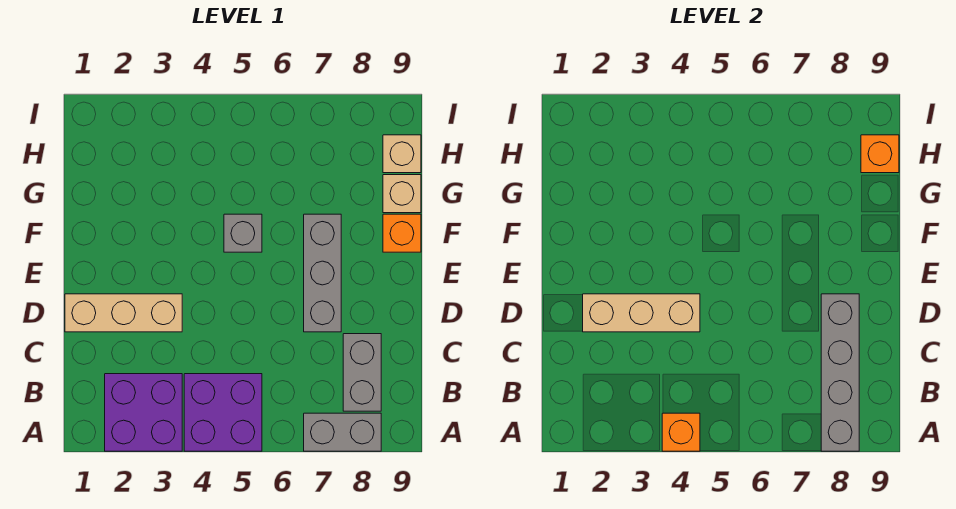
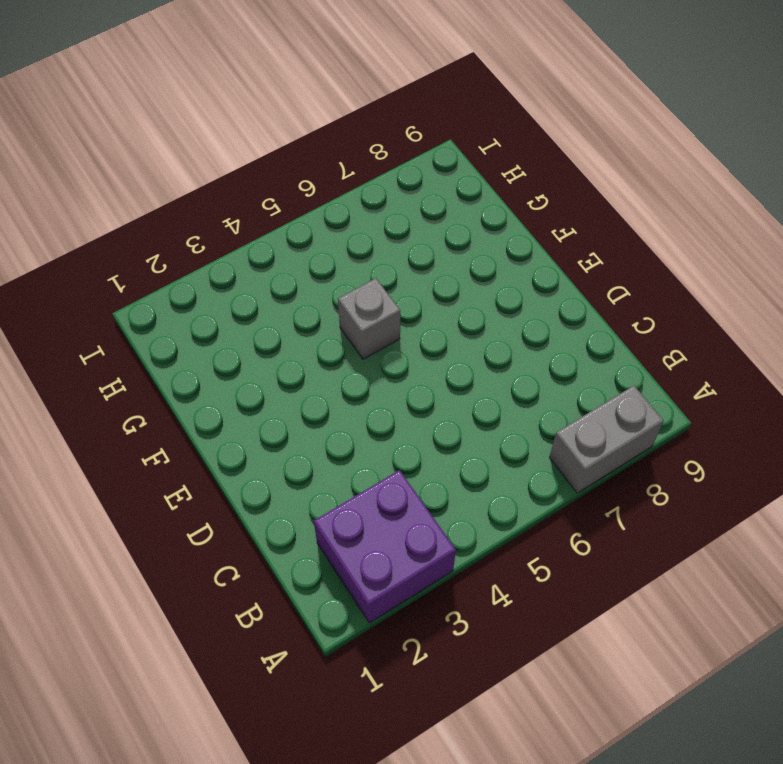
none -> purple 2x2 brick [184,374,262,451]
none -> grey 1x2 brick [343,334,381,411]
none -> tan 1x3 brick [65,294,182,332]

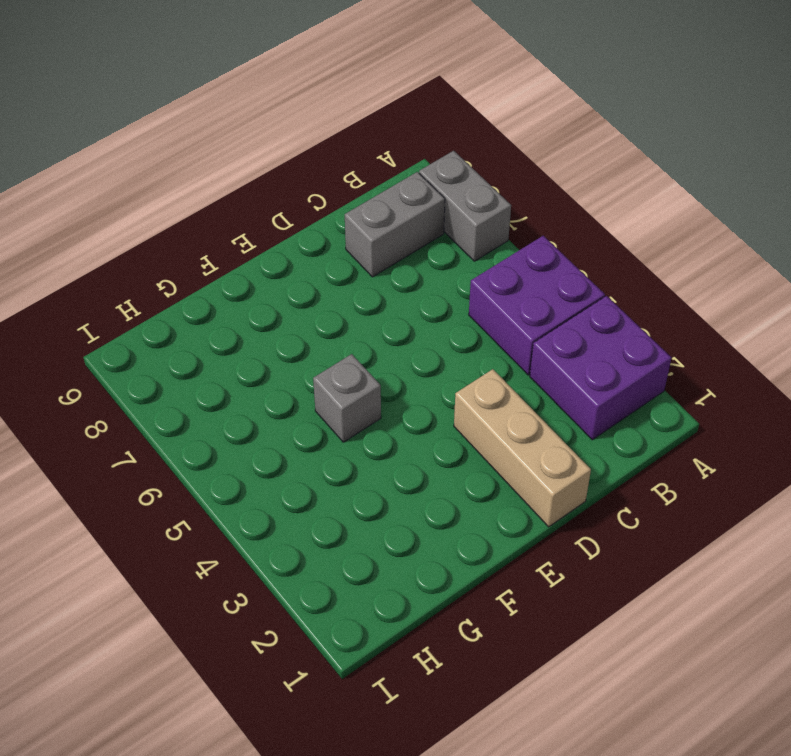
none -> grey 1x3 brick [304,214,341,332]
none -> orange 1x1 brick [383,214,421,252]
none -> tan 1x1 brick [383,175,421,213]

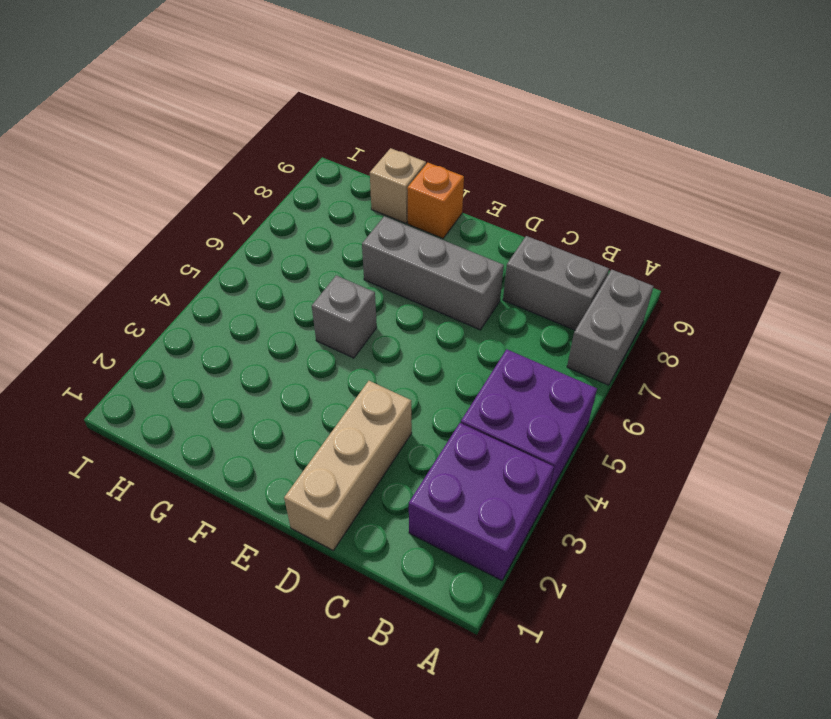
none -> tan 1x1 brick [383,135,421,173]
none -> orange 1x1 brick [662,413,700,451]
none -> grey 1x4 brick [821,294,859,451]

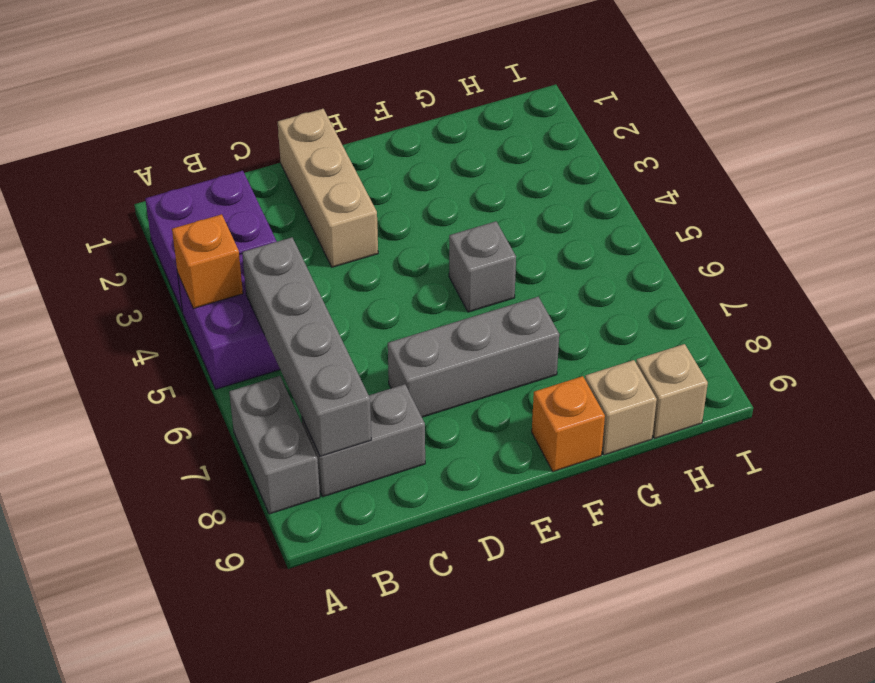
grey 1x4 brick [242,237,371,456] -> grey 1x4 brick turned to [821,294,859,451]
none -> tan 1x3 brick [583,294,700,332]
none -> orange 1x1 brick [861,135,899,173]

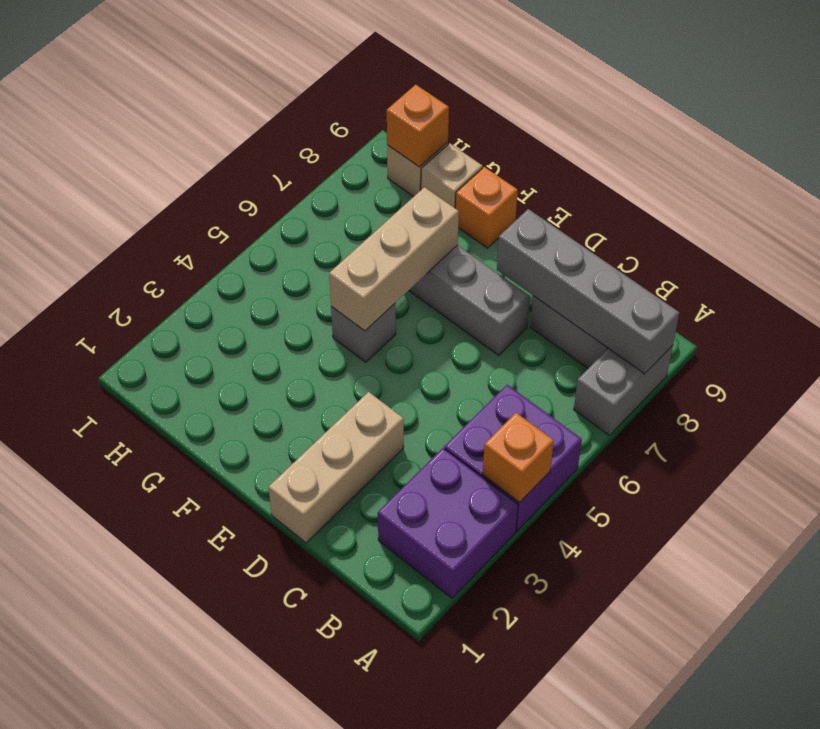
tan 1x3 brick [329,187,459,331] -> tan 1x3 brick moved to [583,294,700,332]

